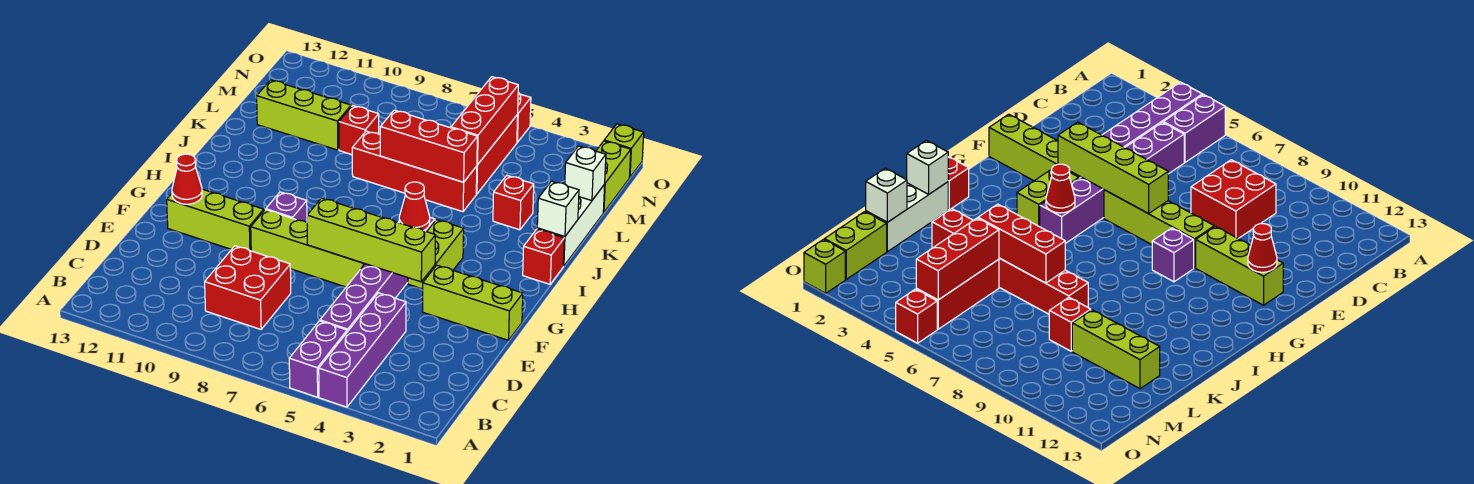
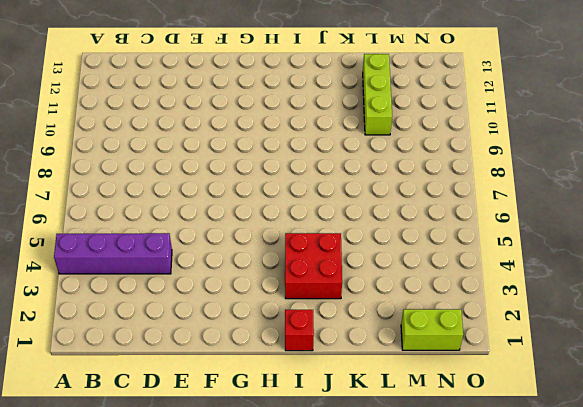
red 2x2 brick [285,233,342,299] -> red 2x2 brick moved to [205,246,291,329]
none -> purple 1x2 brick [289,321,347,397]
none -> purple 1x6 brick [320,218,435,332]
none -> lime 1x3 brick [422,265,523,340]

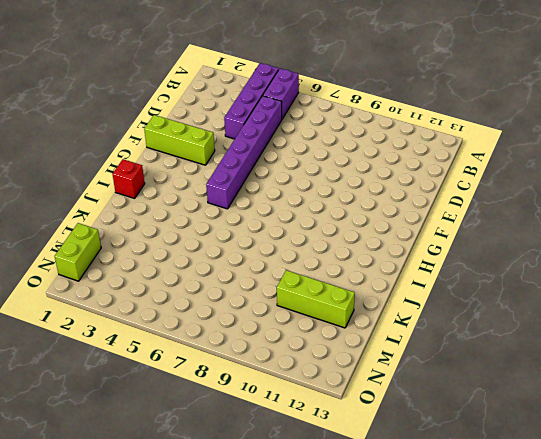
none -> red 2x2 brick [205,246,291,329]
none -> lime 1x4 brick [251,210,365,287]
none -> lime 1x3 brick [167,189,264,251]

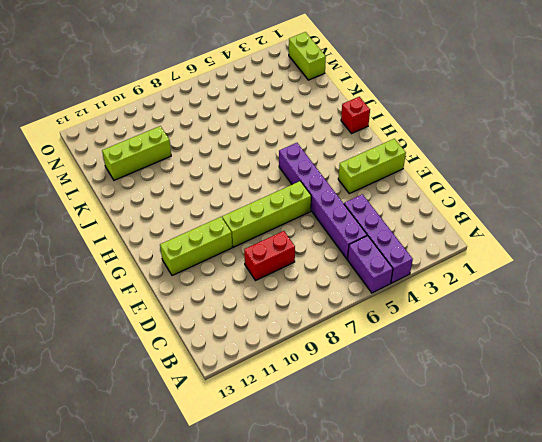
red 1x2 brick [244,231,295,281] -> red 2x2 brick [205,246,291,329]
none -> lime 1x2 brick [408,220,464,289]
none -> purple 1x1 brick [266,192,307,222]
none -> white 1x3 brick [537,184,605,266]

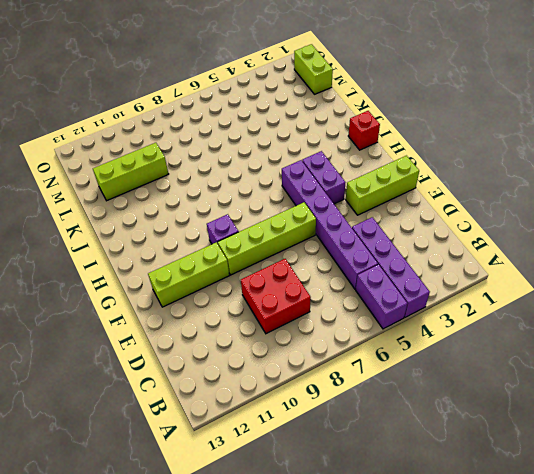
purple 1x2 brick [302,151,345,204] -> lime 1x2 brick [408,220,464,289]
none -> white 1x3 brick [537,184,605,266]
none -> red 1x1 brick [493,176,534,230]
none -> red 1x4 brick [352,131,477,212]

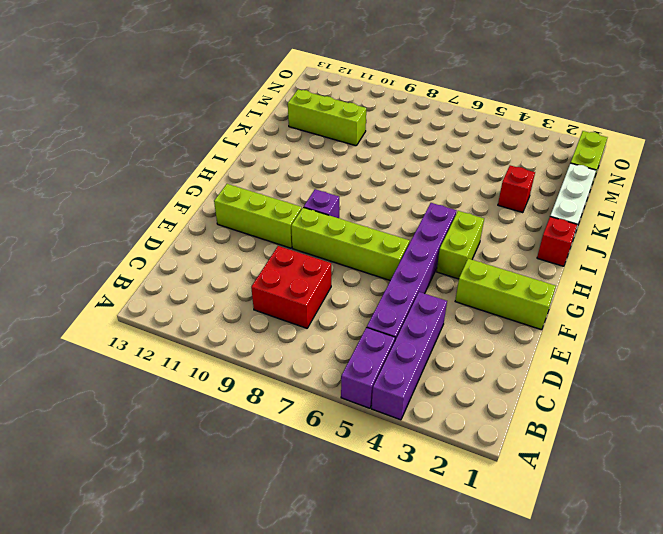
none -> red 1x4 brick [352,131,477,212]
none -> red 1x3 brick [476,115,518,194]
none -> red 1x1 brick [339,106,379,155]

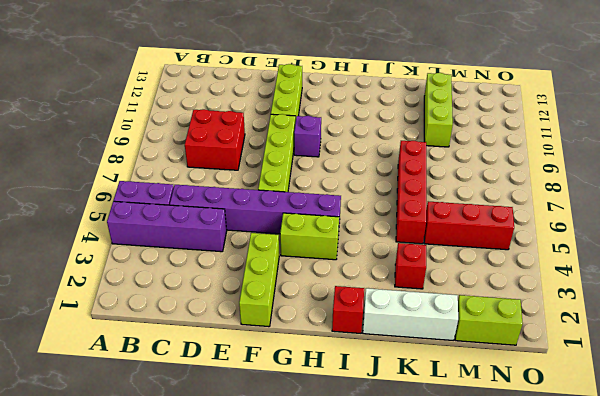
none -> red 1x1 brick [339,106,379,155]
none -> lime 1x1 brick [604,124,644,177]
none -> red 1x1 brick [517,93,531,142]

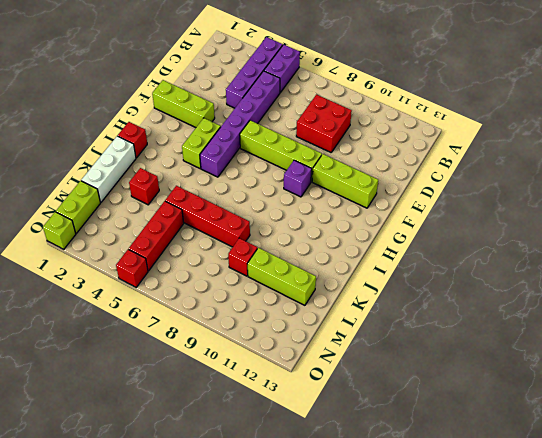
none -> lime 1x4 brick [307,198,436,282]
none -> red 1x1 cone [172,154,202,204]
none -> red 1x1 cone [399,182,430,231]

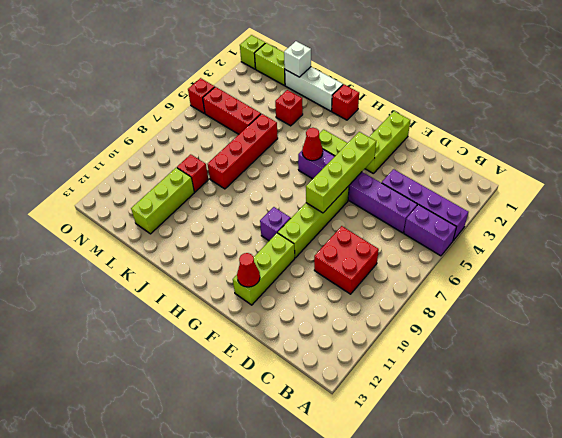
none -> white 1x1 brick [537,181,579,237]
none -> red 1x3 brick [380,110,477,182]
none -> red 1x3 brick [451,77,518,165]

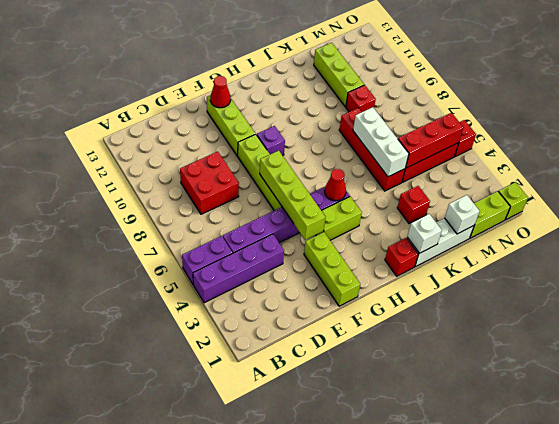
white 1x3 brick [353,107,409,177] -> red 1x3 brick [380,110,477,182]

